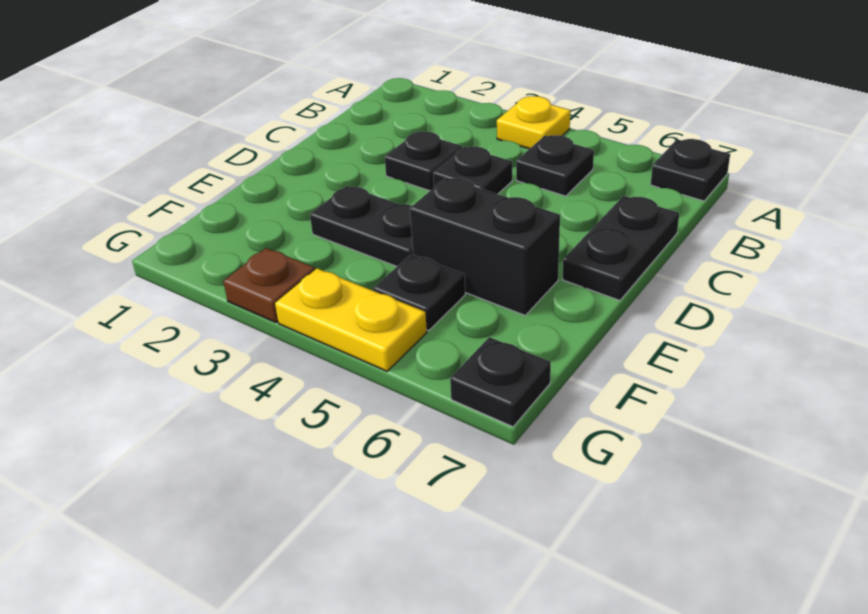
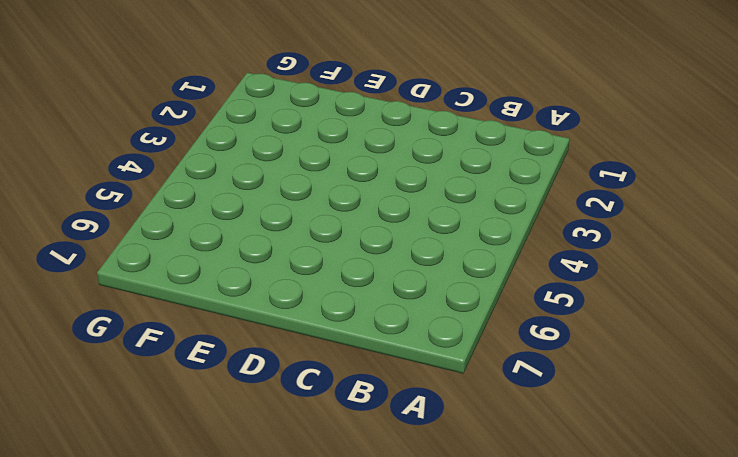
none -> yellow 1x1 plate [497,96,570,149]
none -> black 1x1 plate [651,139,730,201]
none -> black 1x1 plate [516,135,594,196]

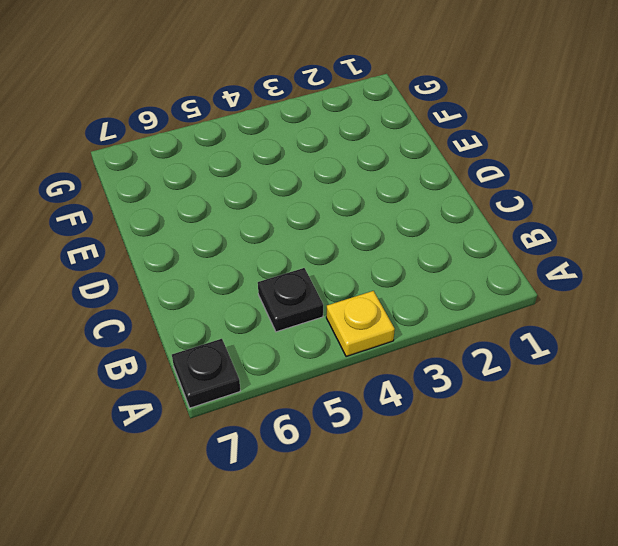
none -> black 1x1 plate [385,132,462,191]
none -> black 1x1 plate [433,147,512,194]
none -> black 1x2 plate [562,196,679,300]

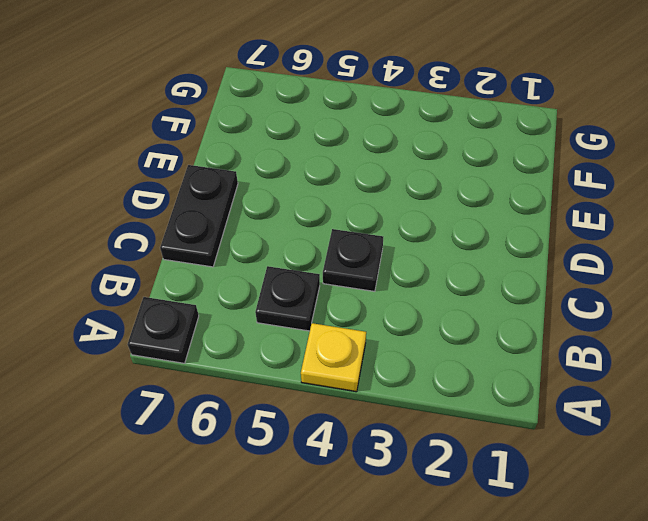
none -> black 1x1 plate [385,132,462,191]
none -> black 1x2 plate [310,186,413,266]
none -> black 1x2 brick [410,178,560,315]

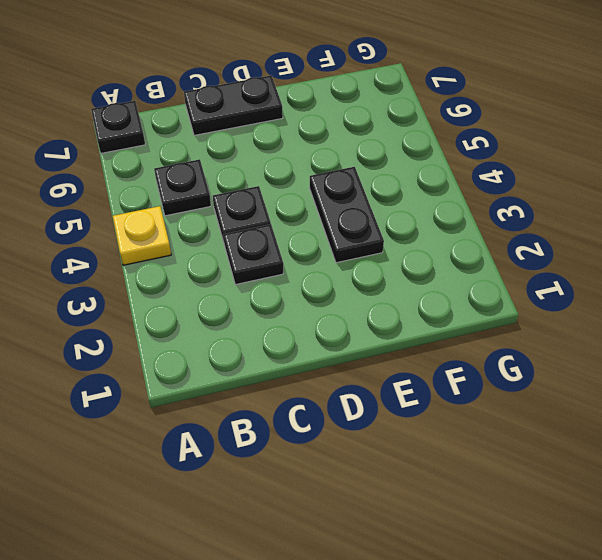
none -> black 1x2 brick [410,178,560,315]
none -> black 1x1 plate [373,254,465,331]
none -> brown 1x1 plate [223,248,315,323]

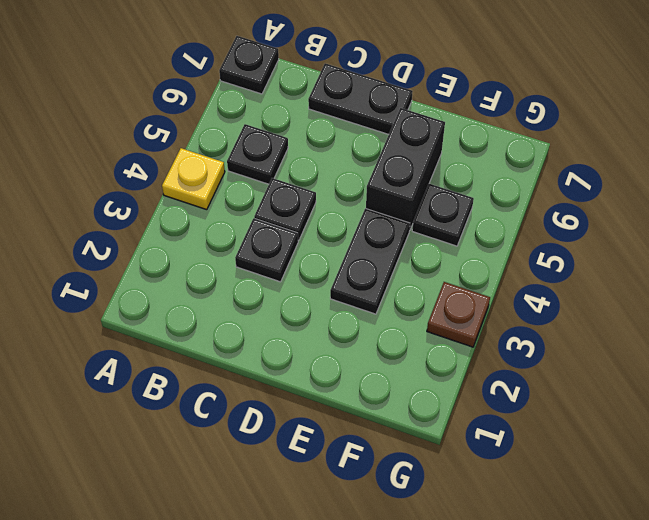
none -> yellow 1x2 plate [275,268,427,371]
none -> black 1x1 plate [450,337,551,427]

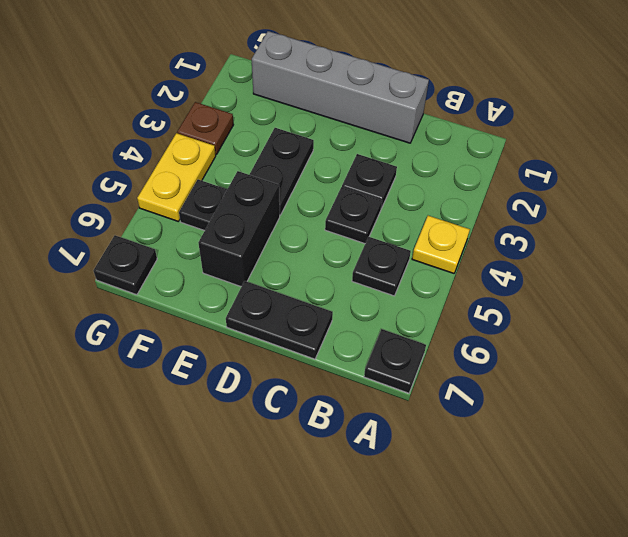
grey 1x4 brick [252,31,429,143] -> none

